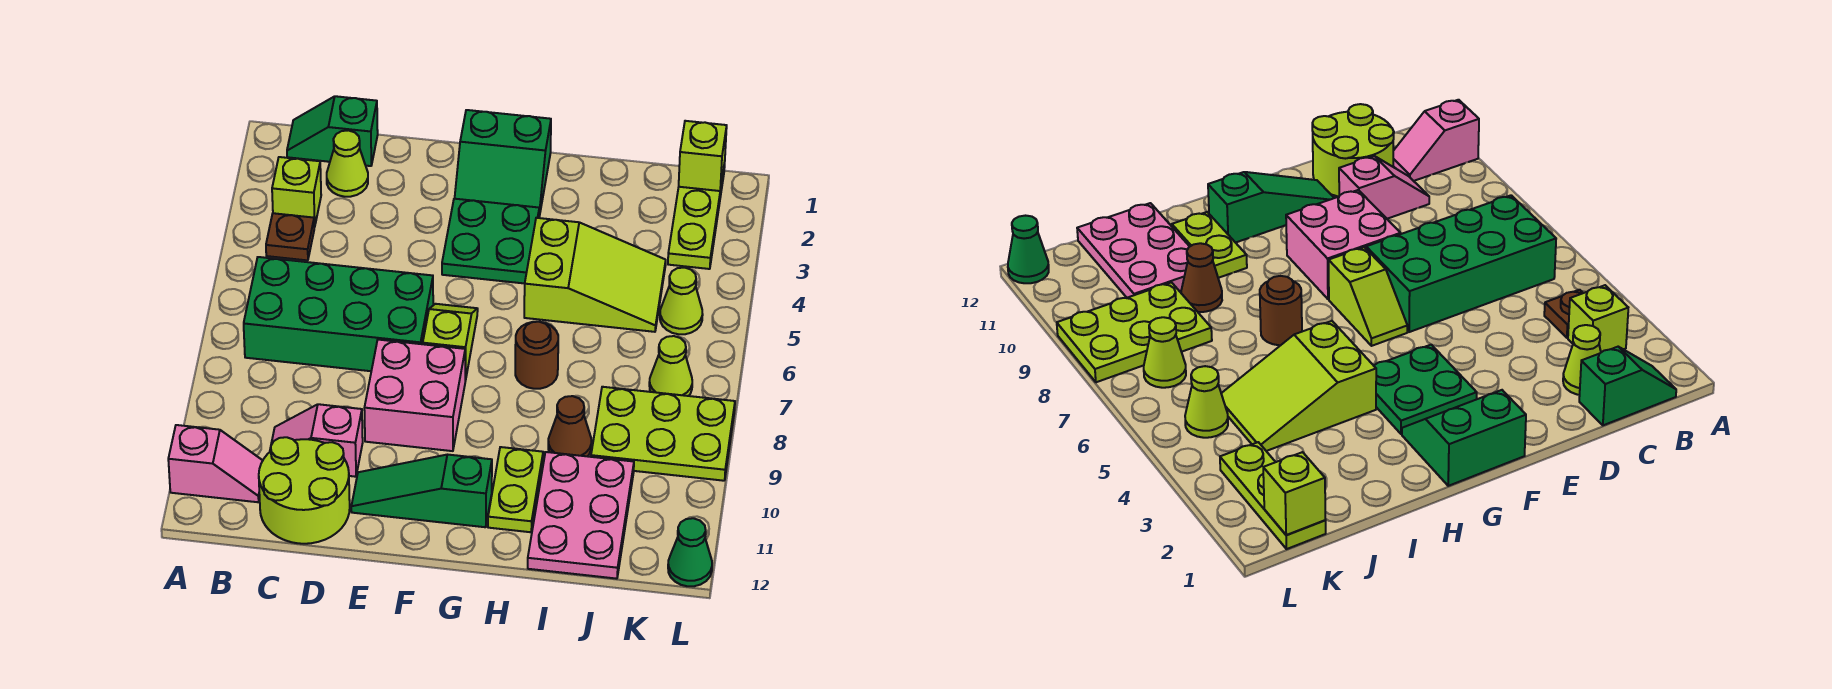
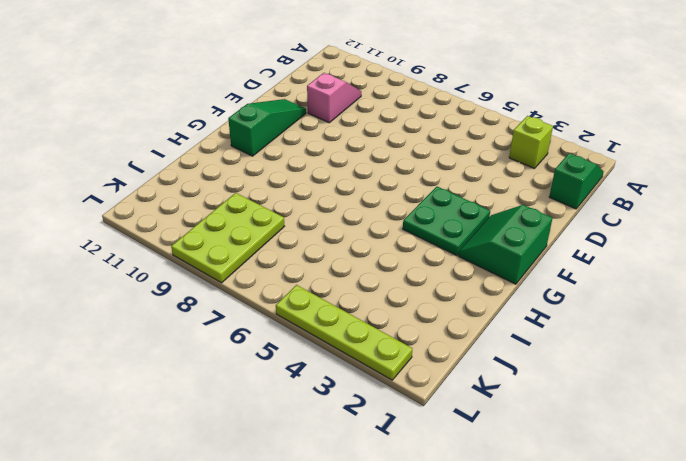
lime 1x4 plate [276,285,412,380] -> none
none -> pink 1x2 slope [168,425,263,502]
none -> brown 1x1 plate [266,213,314,260]
none -> green 2x4 brick [244,257,433,371]

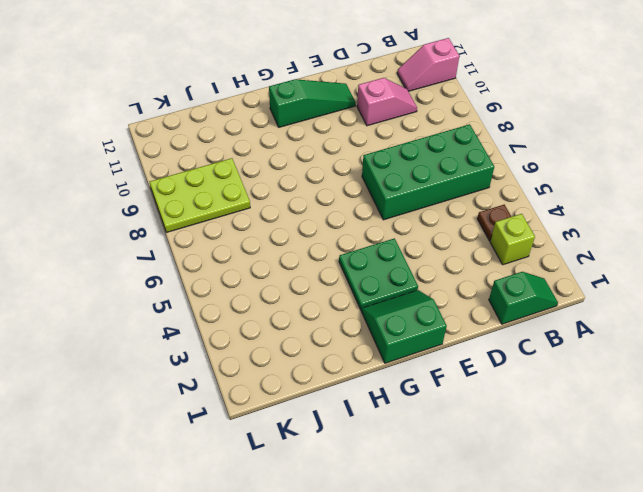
none -> lime 1x1 cone [327,130,368,197]
none -> lime 2x2 round brick [259,437,350,544]
none -> pink 2x2 brick [364,340,465,451]

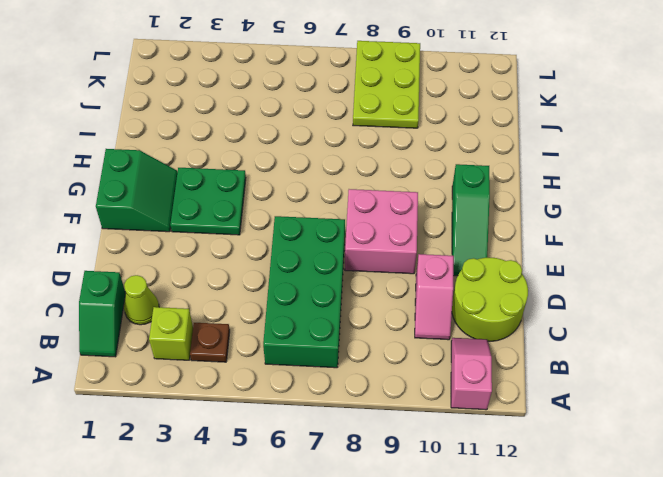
none -> lime 1x2 slope [423,304,478,381]
none -> lime 2x3 slope [524,218,666,332]
none -> brown 1x1 round brick [515,322,558,389]

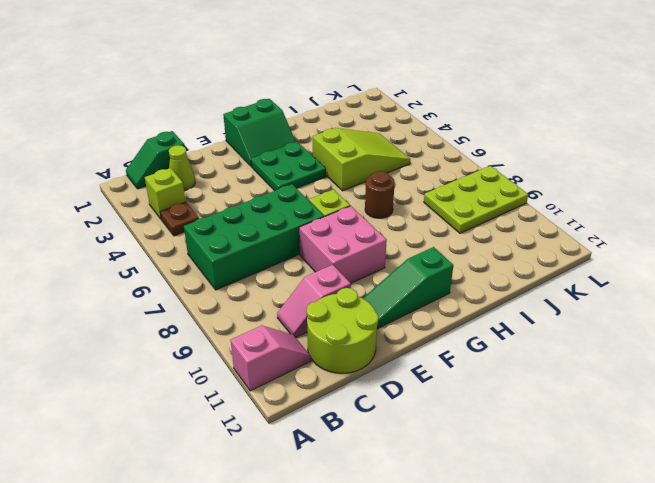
none -> lime 1x2 plate [488,447,543,532]
none -> brown 1x1 cone [548,396,591,456]
none -> pink 2x3 plate [528,452,634,579]

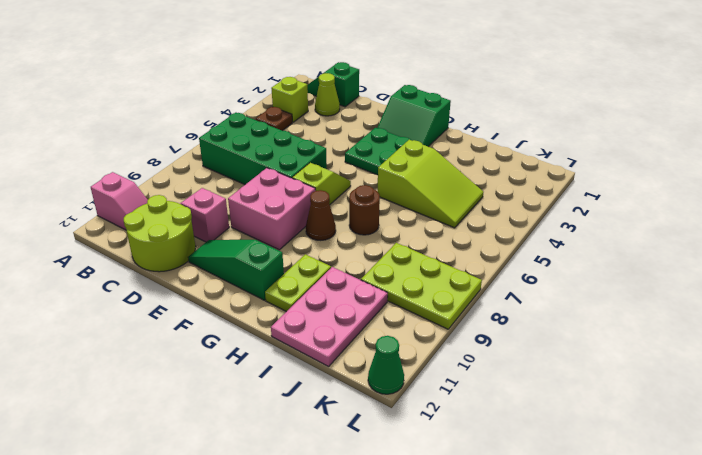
brown 1x1 cone [306,190,336,240] -> brown 1x1 cone moved to [548,396,591,456]
none -> lime 1x3 plate [668,163,725,269]
none -> lime 1x1 cone [660,268,703,334]
none -> lime 1x1 cone [649,336,692,396]

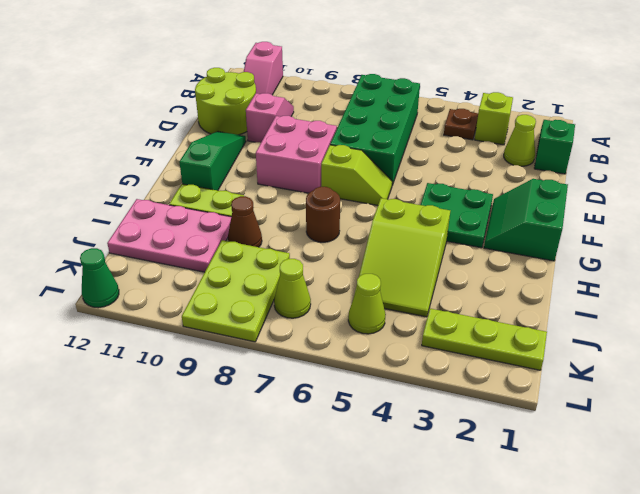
none -> lime 1x1 brick [679,121,727,191]

